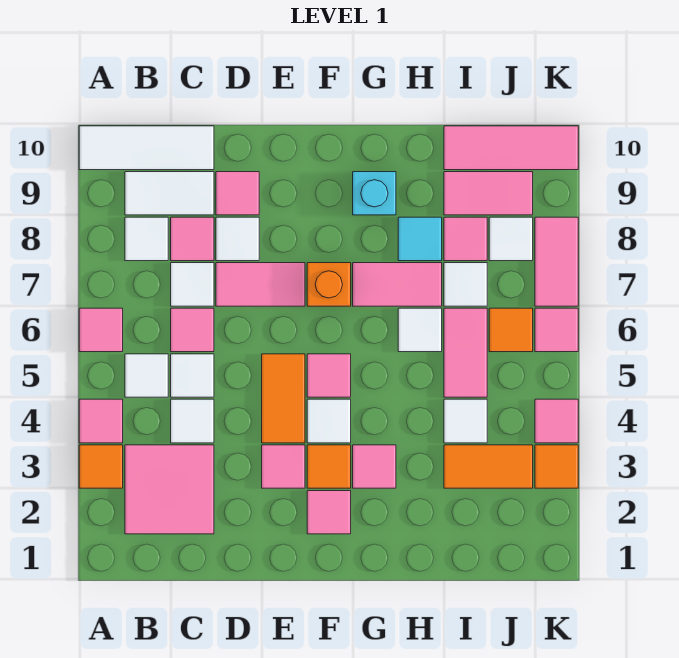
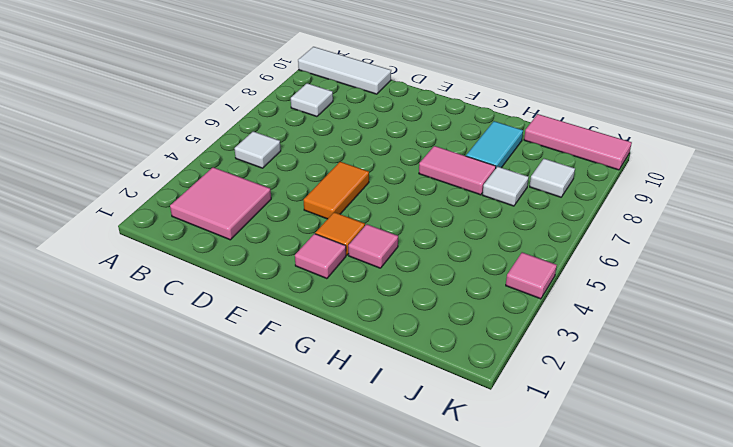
cyan 1x2 tile [466,121,523,168] -> cyan 1x1 tile [398,217,442,261]
none -> orange 1x1 tile [79,445,123,488]
none -> pink 1x1 tile [79,399,123,443]
none -> pink 1x1 tile [79,308,123,352]
none -> white 1x2 tile [125,172,214,215]

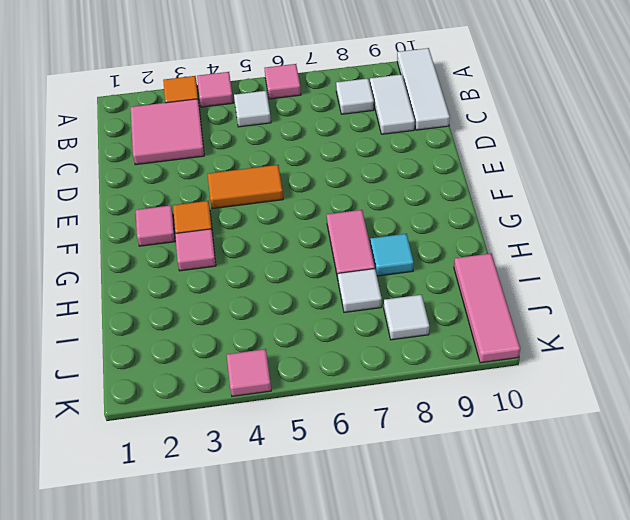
none -> white 1x1 tile [171,399,214,443]
none -> white 1x1 tile [171,354,214,397]
none -> pink 1x1 tile [171,308,214,352]
none -> white 1x1 tile [171,263,214,306]

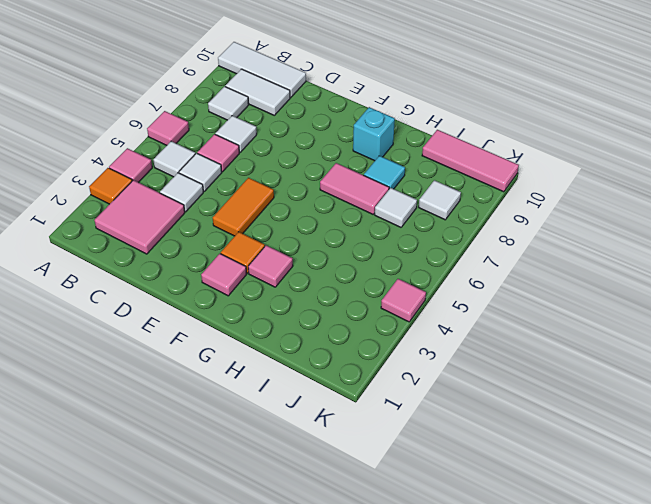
none -> pink 1x1 tile [171,217,214,261]
none -> pink 1x2 tile [216,263,305,306]
none -> white 1x1 tile [216,217,259,261]
none -> pink 1x1 tile [216,172,259,215]

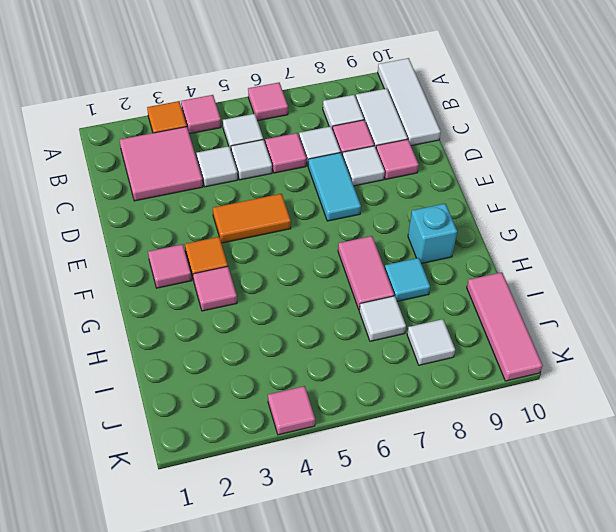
cyan 1x2 tile [308,153,361,221] -> pink 1x2 tile [216,263,305,306]
none -> pink 1x1 tile [262,445,305,488]
none -> white 1x1 tile [307,399,351,443]
none -> pink 1x1 tile [307,354,351,397]
none -> orange 1x1 brick [307,263,351,306]

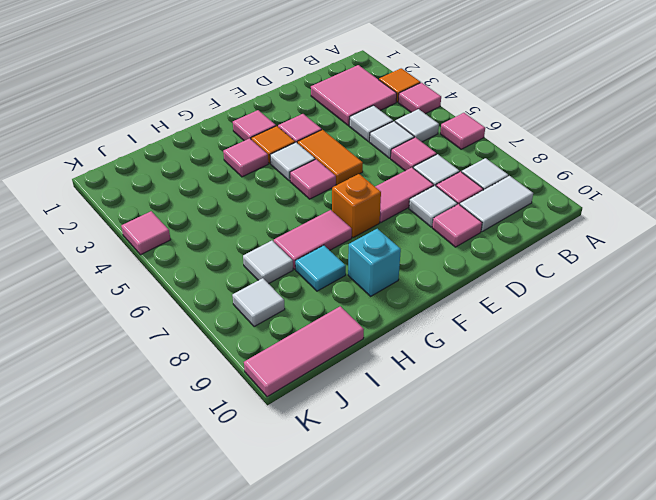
none -> white 1x3 tile [79,126,214,170]
none -> white 1x1 tile [398,308,442,352]
none -> orange 1x2 tile [444,445,533,488]
none -> white 1x1 tile [444,399,487,443]

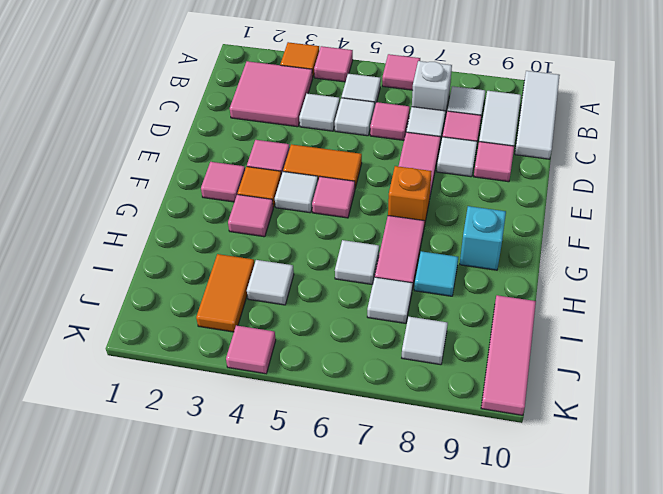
white 1x1 brick [412,61,452,116] -> none
none -> pink 1x2 tile [444,308,487,397]
none -> pink 1x1 tile [444,217,487,261]
none -> pink 1x2 tile [444,172,533,215]
none -> orange 1x1 tile [489,308,533,352]

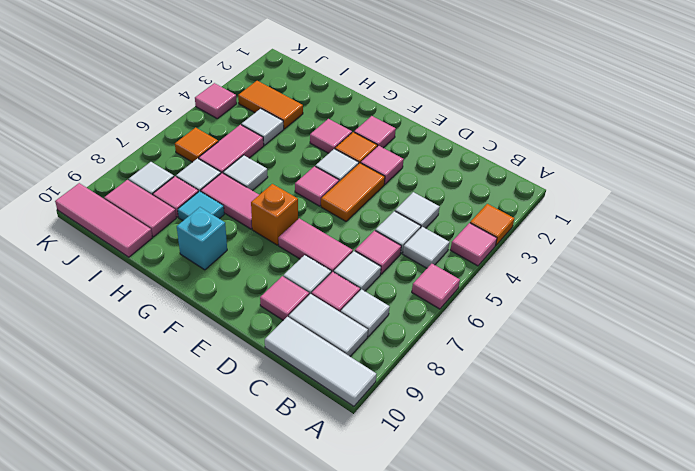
none -> pink 2x2 tile [125,445,214,534]
none -> orange 1x1 tile [535,445,578,488]
none -> pink 1x1 tile [535,308,578,352]
none -> pink 1x2 tile [535,217,578,306]

